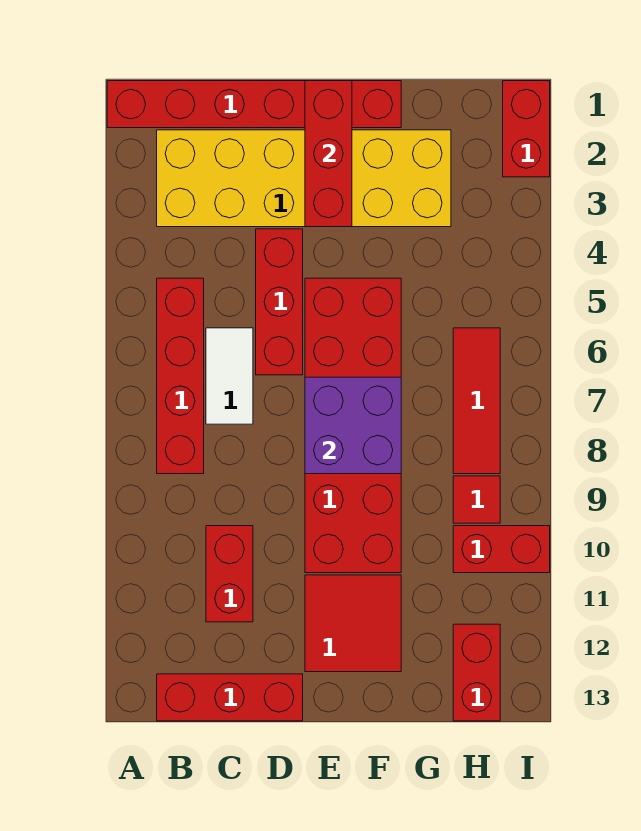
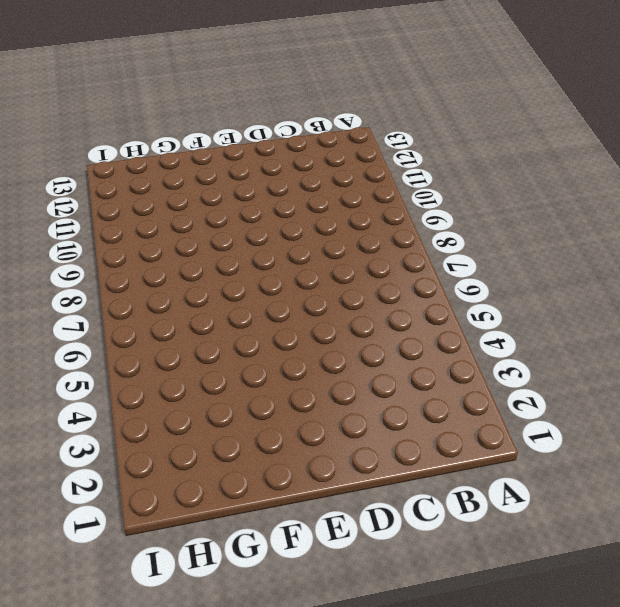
none -> red 1x6 brick [107,81,401,128]
none -> yellow 2x6 brick [157,130,451,227]
none -> red 1x4 brick [157,278,204,474]

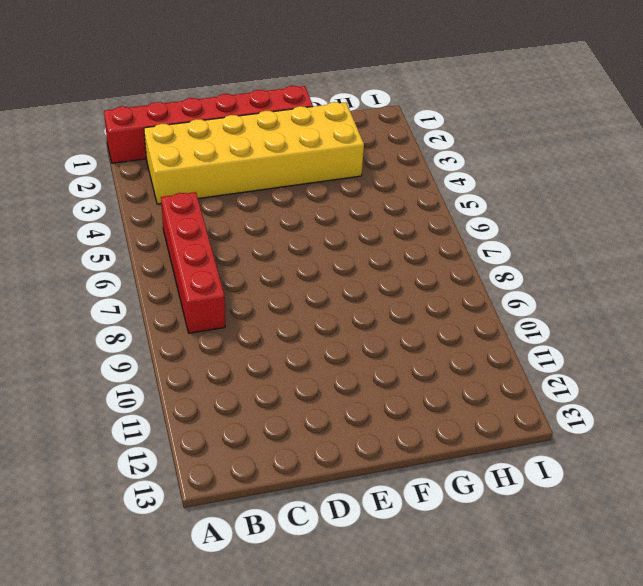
none -> red 1x3 brick [157,674,303,721]
none -> white 1x2 tile [206,328,253,424]
none -> red 1x2 brick [206,526,253,622]

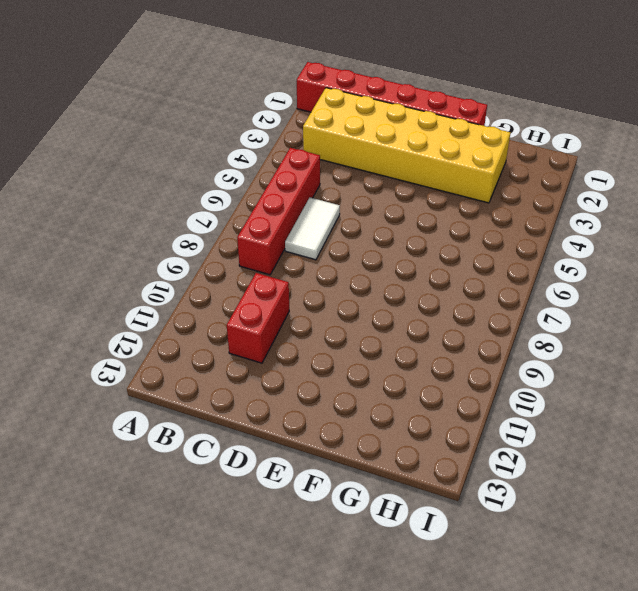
none -> red 1x3 brick [157,674,303,721]
none -> red 1x3 brick [256,229,303,375]
none -> red 2x6 brick [305,278,401,573]

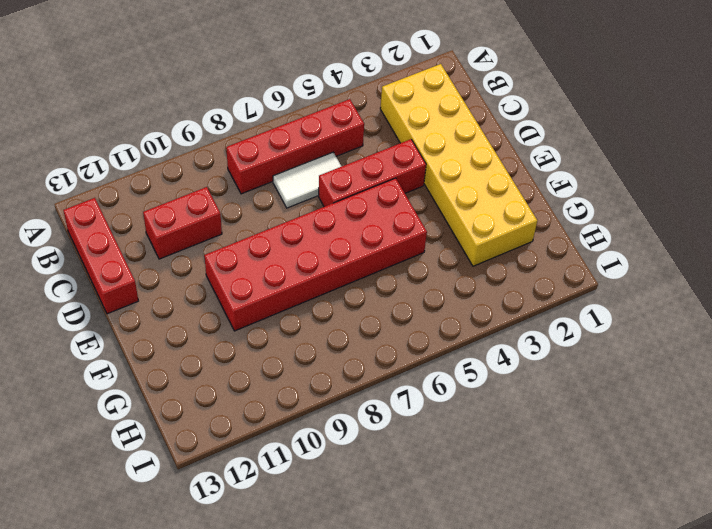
none -> red 1x6 brick [107,81,401,128]
none -> red 2x2 tile [305,575,401,672]
none -> red 1x3 tile [453,328,500,474]

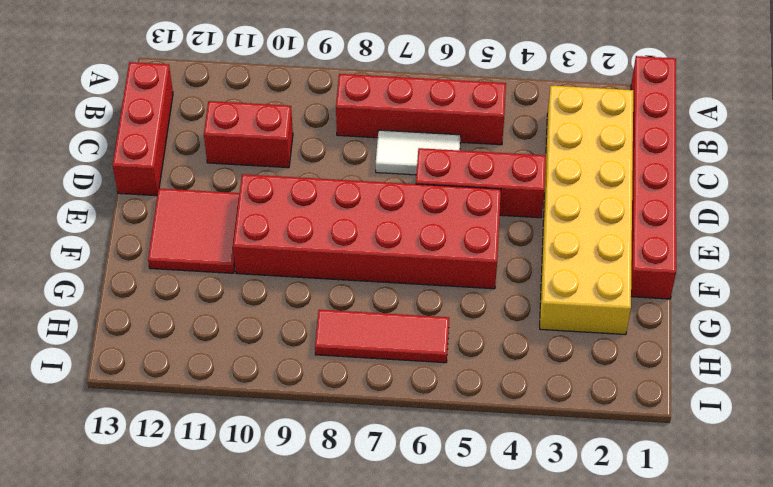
none -> red 1x1 tile [453,476,500,523]
none -> red 1x2 brick [453,526,550,573]
none -> red 1x2 brick [453,624,500,721]

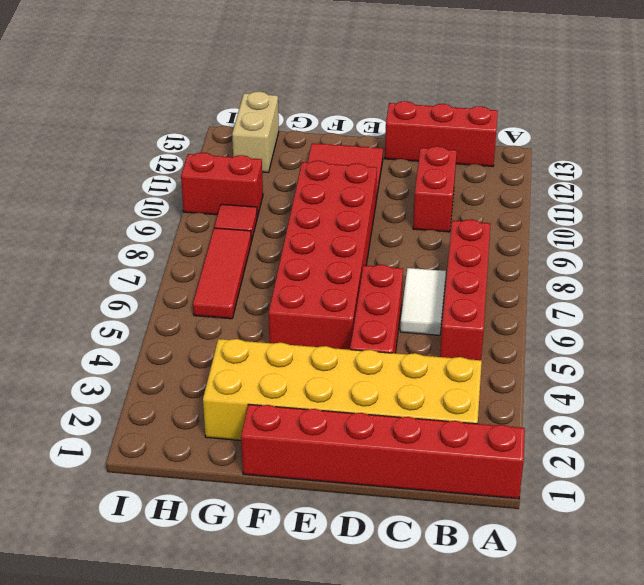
tan 1x2 brick [232,91,279,172] -> red 1x2 brick [453,624,500,721]
none -> red 1x2 brick [503,81,550,177]
none -> red 1x3 brick [305,81,352,227]
none -> purple 2x2 brick [305,377,401,474]

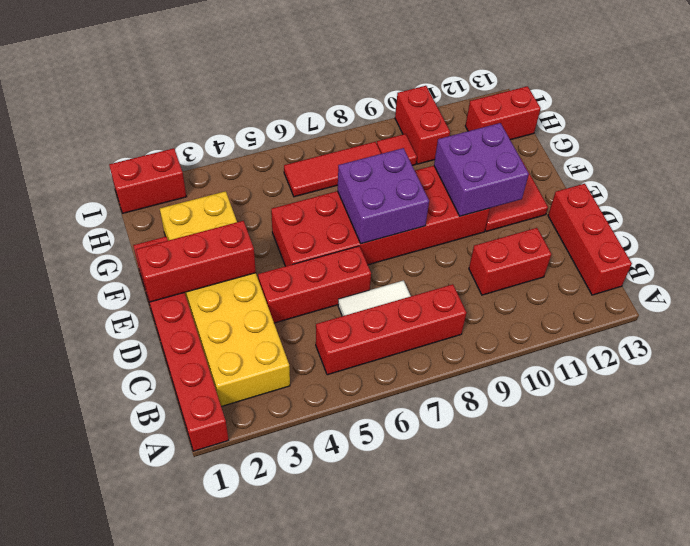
purple 2x2 brick [434,123,529,216] -> none

